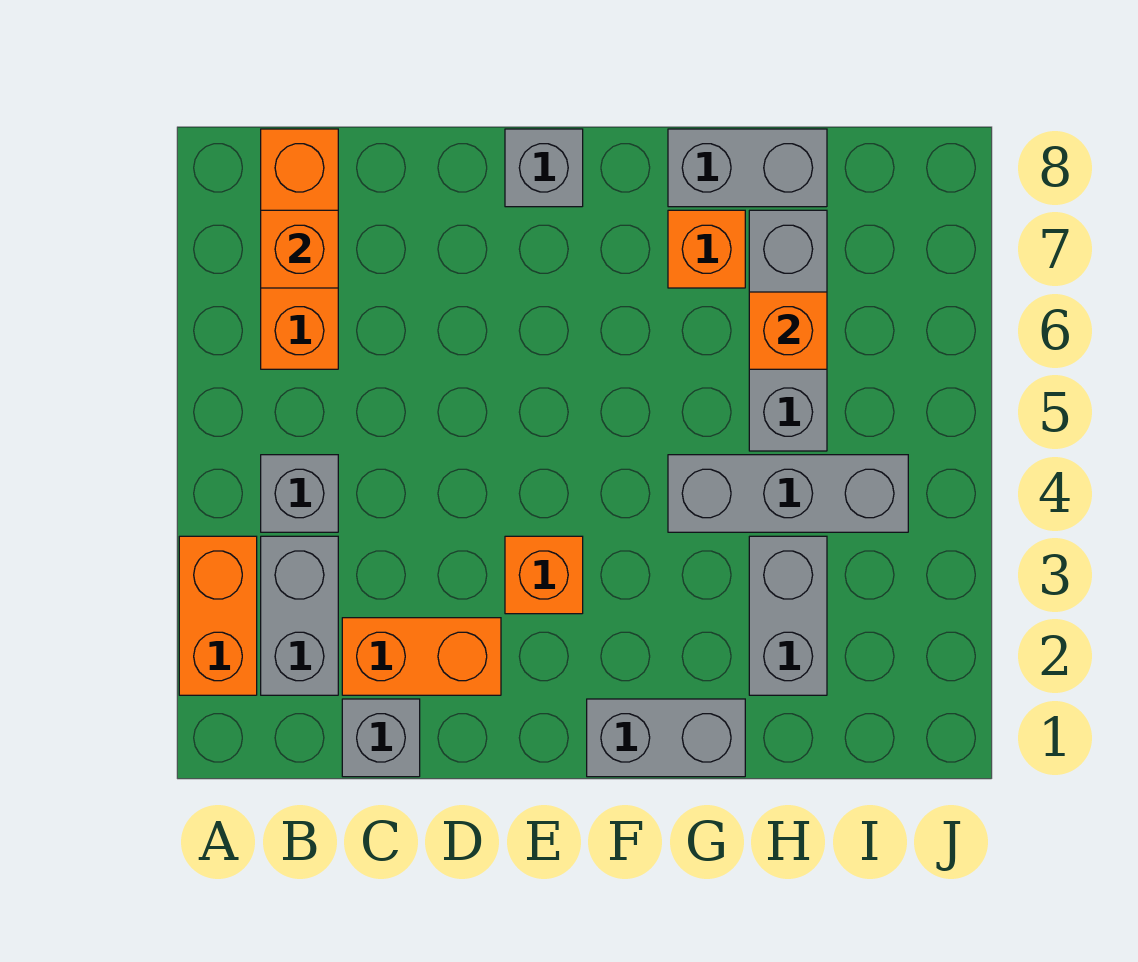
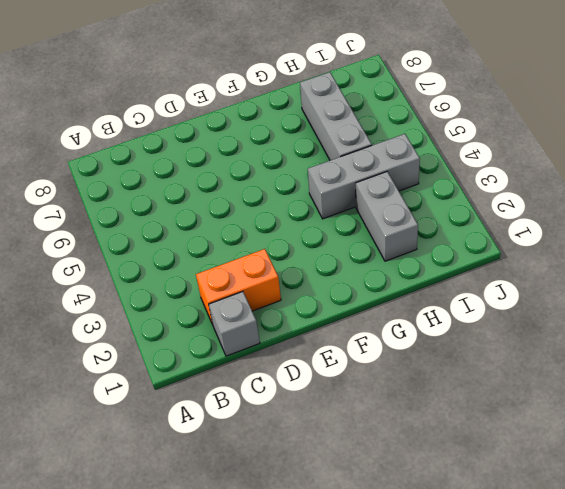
none -> orange 1x2 brick [179,536,257,695]
none -> grey 1x2 brick [261,536,338,695]
none -> grey 1x1 brick [261,455,338,532]

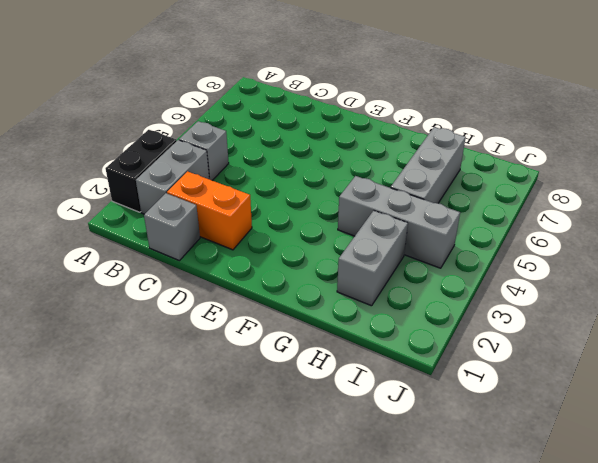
black 1x2 brick [106,130,177,212] -> orange 1x2 brick [179,536,257,695]
none -> orange 1x3 brick [261,129,338,369]
none -> orange 1x1 brick [505,536,583,614]
none -> grey 1x1 brick [505,129,583,207]

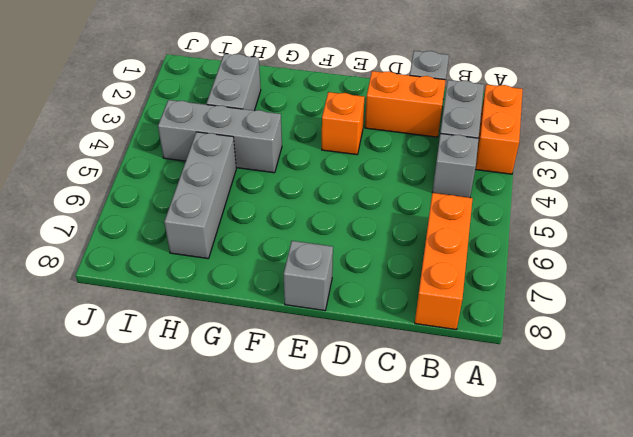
none -> grey 1x2 brick [587,699,745,777]
none -> orange 1x1 brick [668,210,745,288]
none -> grey 1x2 brick [668,129,827,207]

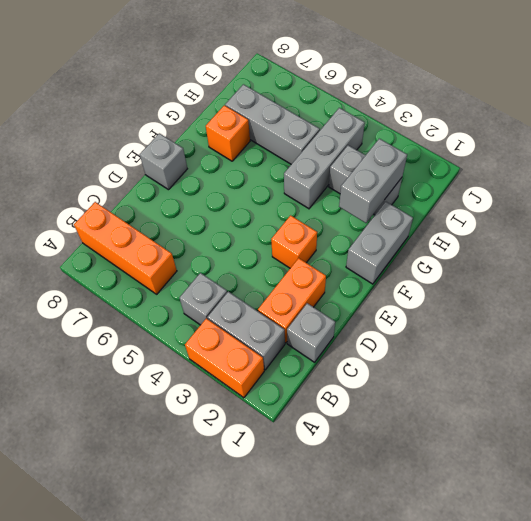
grey 1x2 brick [339,139,407,223] -> grey 1x2 brick moved to [668,129,827,207]
none -> orange 1x1 brick [261,210,338,288]
none -> orange 1x1 brick [749,292,827,369]

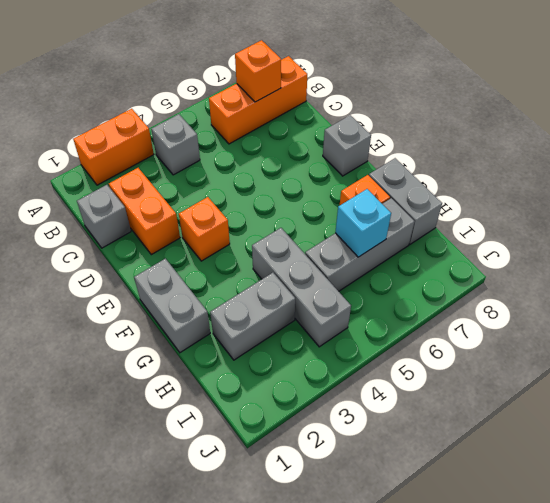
cyan 1x1 brick [335,189,391,257] -> orange 1x1 brick [749,292,827,369]
none -> grey 1x2 brick [261,536,338,695]

